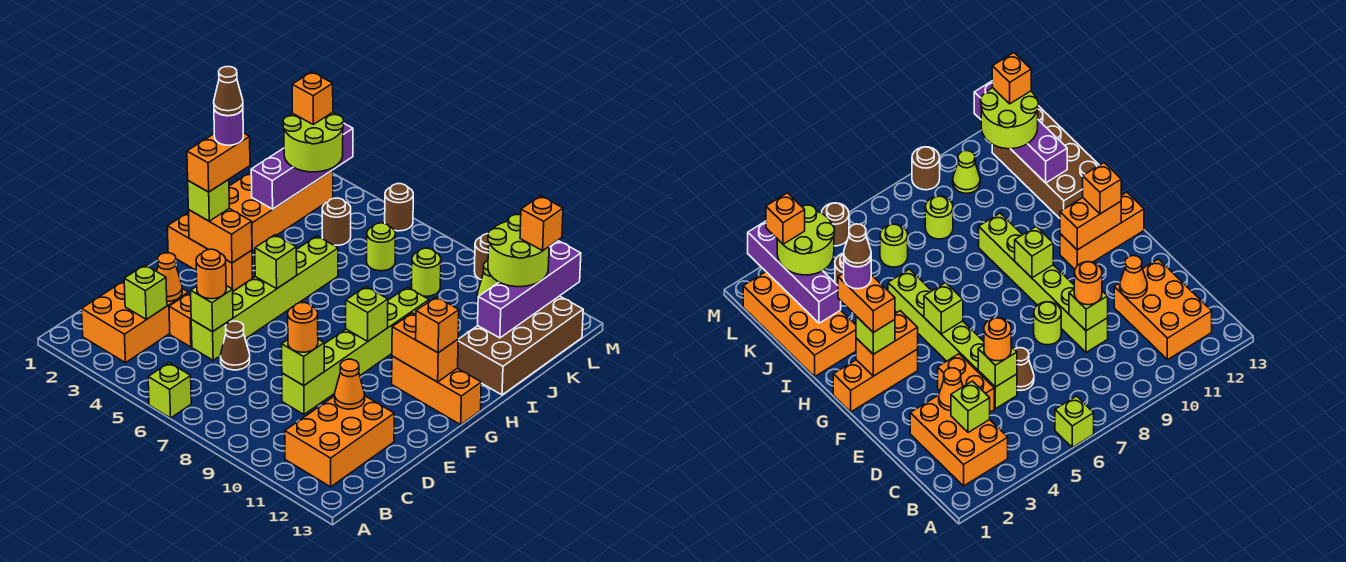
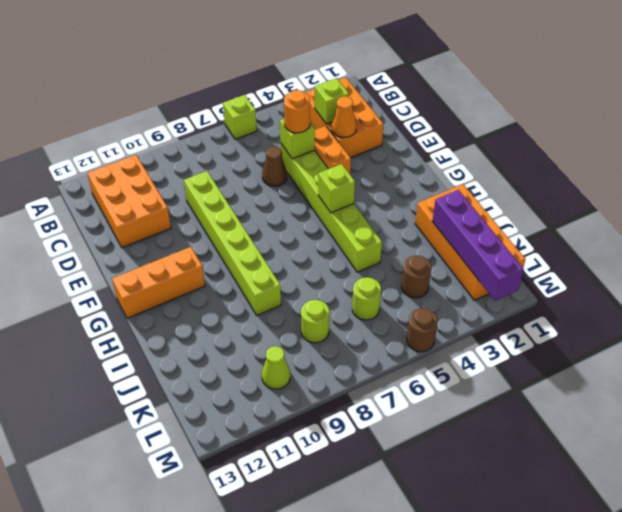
none -> lime 1x1 round brick [1034,302,1061,345]
none -> orange 1x3 brick [167,213,252,291]
none -> brown 2x4 brick [458,296,583,395]
none -> brown 1x1 round brick [474,234,489,279]

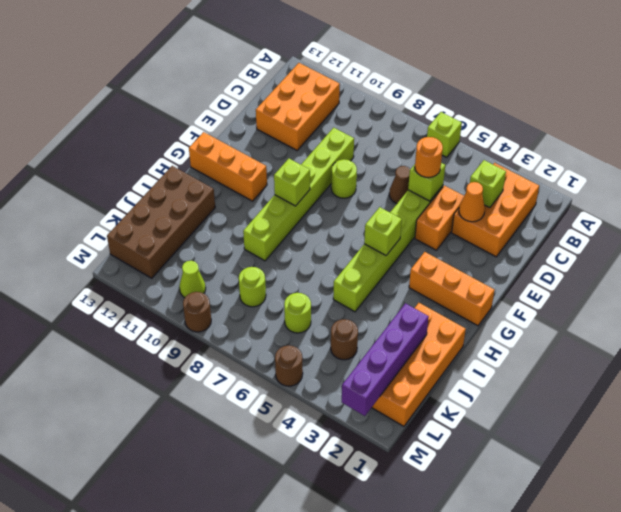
none -> lime 1x1 brick [282,339,324,386]
none -> orange 1x1 cone [335,359,365,409]
none -> orange 1x2 brick [188,209,252,263]
none -> orange 1x2 brick [392,313,458,382]

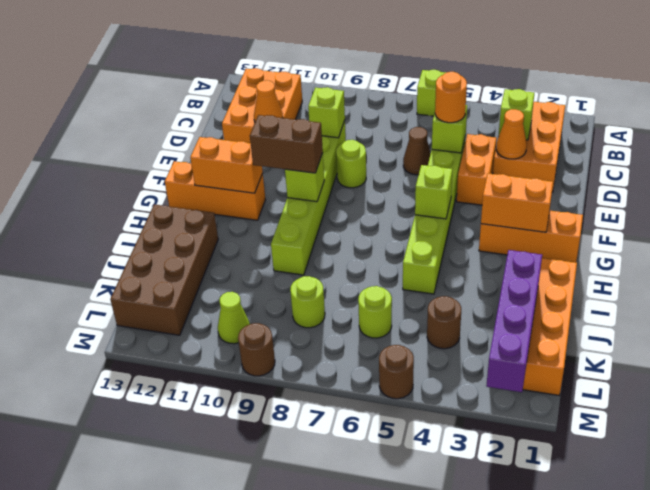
brown 1x2 brick [250,115,323,173] -> none
none -> purple 1x4 brick [478,241,581,338]
none -> orange 1x1 round brick [288,303,318,352]
none -> lime 1x1 brick [188,180,229,221]
none -> orange 1x1 brick [416,297,459,353]

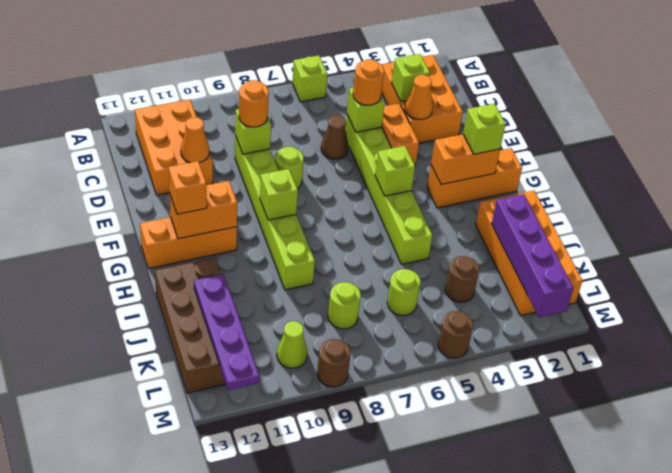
purple 1x4 plate [194,274,259,390] -> purple 1x4 brick [478,241,581,338]
none -> lime 2x2 round brick [283,112,344,172]
none -> lime 2x2 round brick [488,215,549,287]
none -> orange 1x2 brick [187,133,250,192]
none -> orange 1x1 brick [292,72,333,124]

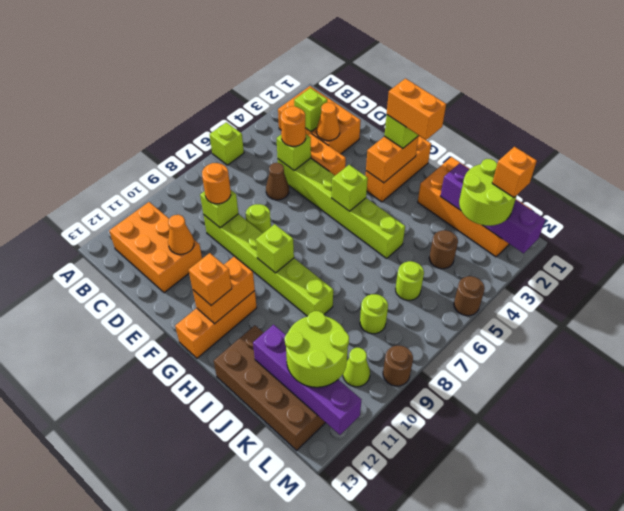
none -> orange 1x1 brick [520,196,563,251]
none -> purple 1x1 round brick [214,109,243,145]
none -> brown 1x1 cone [214,67,243,116]

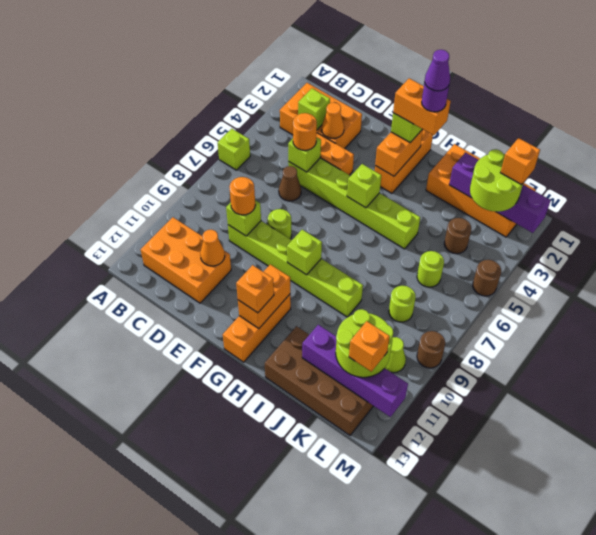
purple 1x1 cone [425,50,450,91] -> brown 1x1 cone [214,67,243,116]

